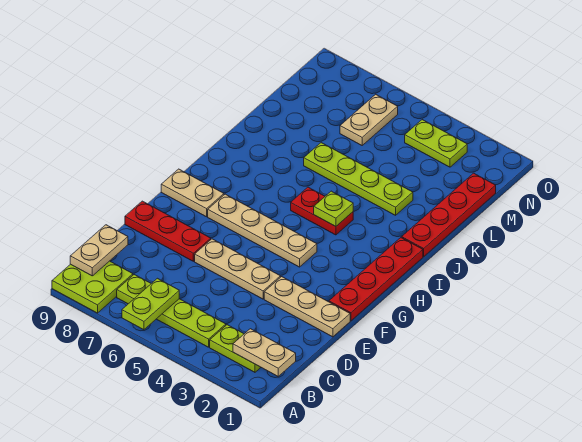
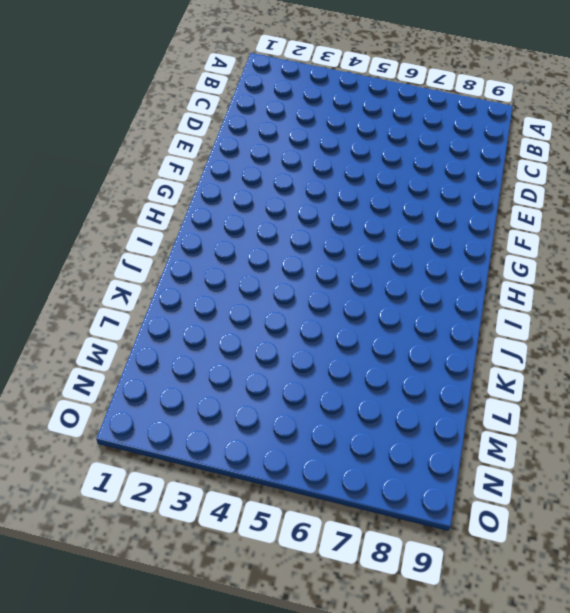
none -> lime 2x2 plate [52,261,133,313]
none -> lime 1x2 plate [210,325,261,372]
none -> lime 1x4 plate [117,275,226,347]

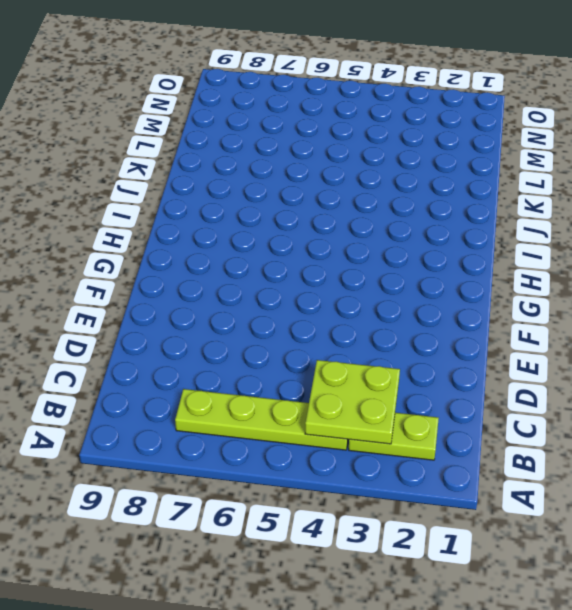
lime 2x2 plate [305,360,400,444] -> lime 2x2 plate moved to [52,261,133,313]
none -> tan 1x3 plate [264,277,350,337]
none -> tan 1x3 plate [195,239,280,299]
none -> red 1x3 plate [125,201,211,261]

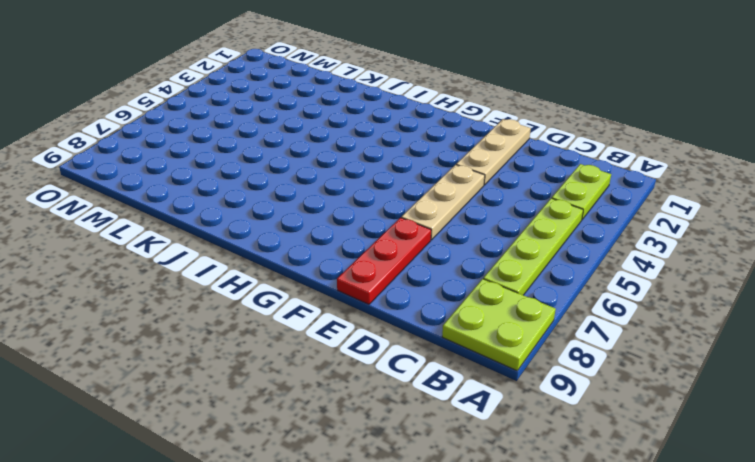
none -> red 1x4 plate [329,238,423,321]
none -> tan 1x4 plate [208,194,317,267]
none -> tan 1x2 plate [161,169,224,217]

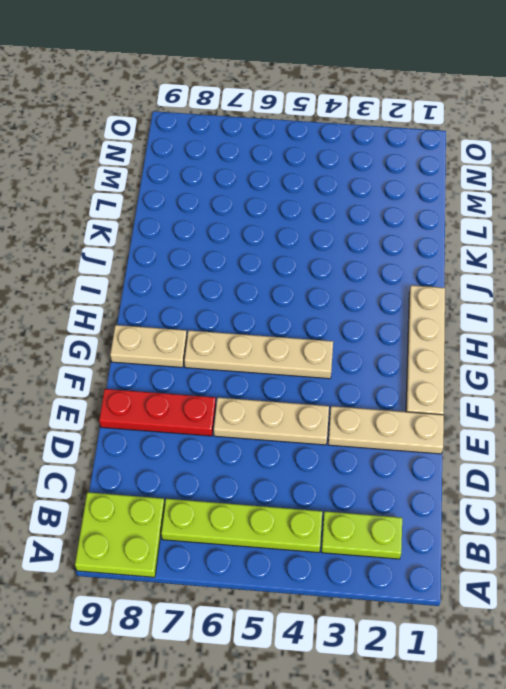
tan 1x4 plate [406,285,445,415] -> red 1x4 plate [329,238,423,321]
none -> red 1x2 plate [291,187,353,235]
none -> red 1x4 plate [402,173,496,256]
none -> lime 1x4 plate [304,143,413,215]

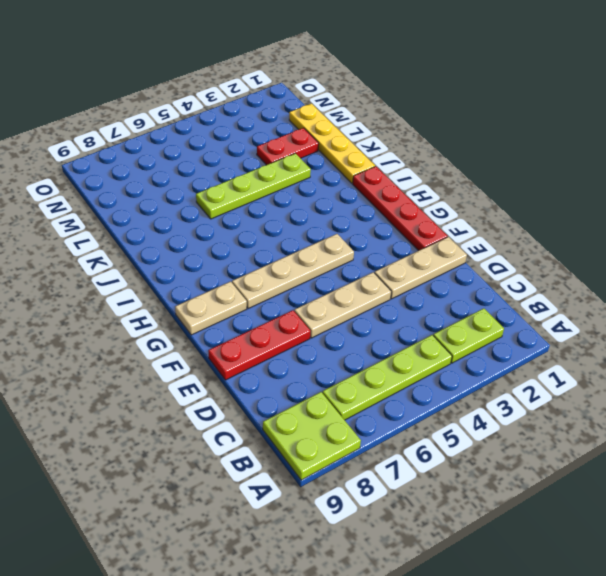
yellow 1x4 plate [289,104,375,183] -> red 1x4 plate [402,173,496,256]
red 1x2 plate [257,128,319,165] -> red 1x2 plate moved to [291,187,353,235]
none -> tan 1x2 plate [340,94,398,145]
none -> lime 1x2 plate [405,120,467,167]
none -> lime 1x2 plate [122,278,179,330]

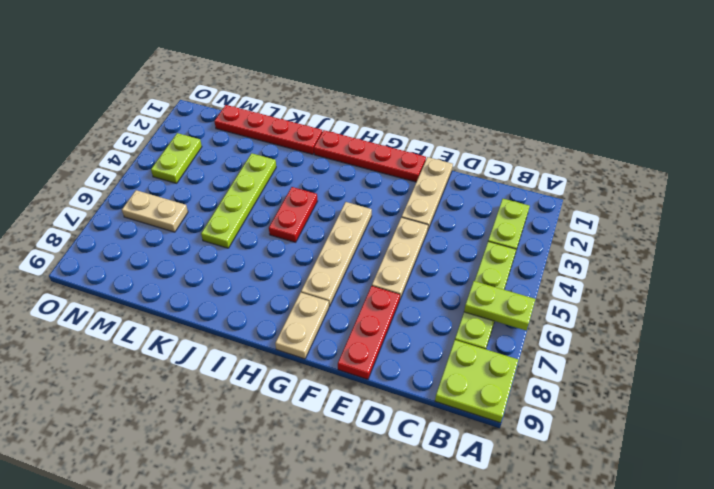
none -> tan 1x2 plate [233,329,296,376]
none -> tan 1x2 plate [70,225,128,276]
none -> lime 1x1 plate [314,191,353,227]

